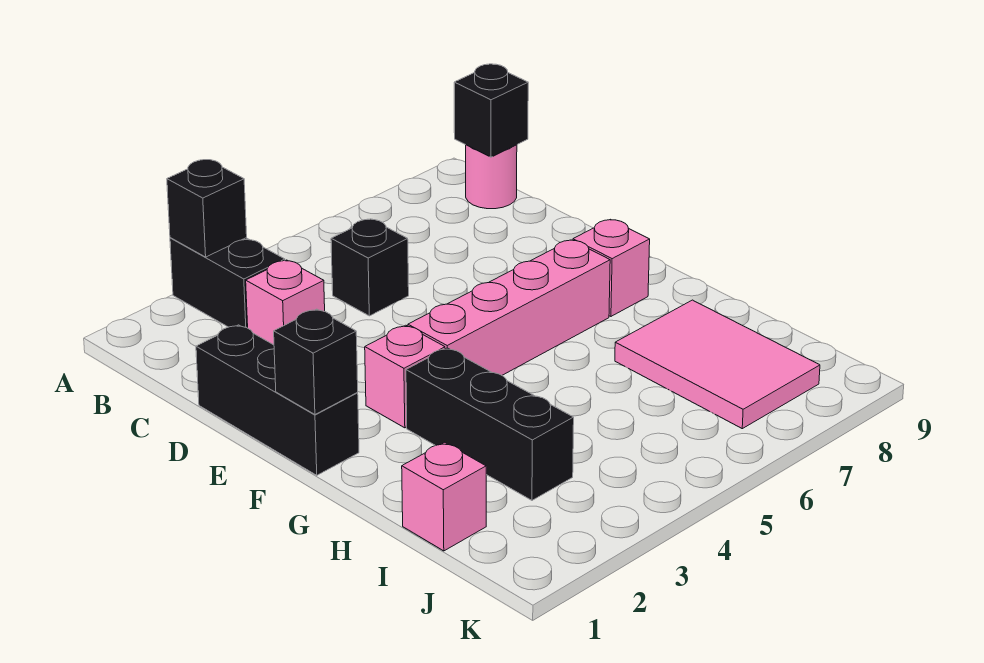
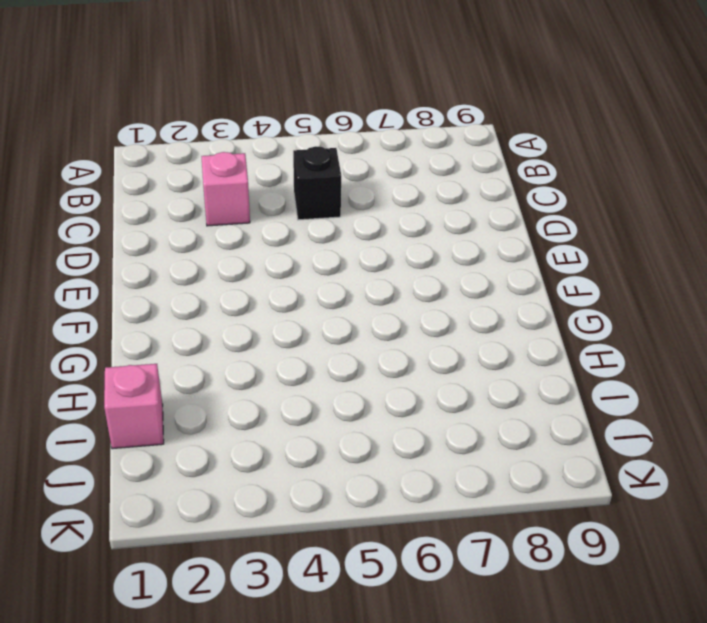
none -> black 1x2 brick [170,238,285,328]
none -> pink 1x1 round brick [466,145,517,209]
none -> black 1x3 brick [196,325,359,475]

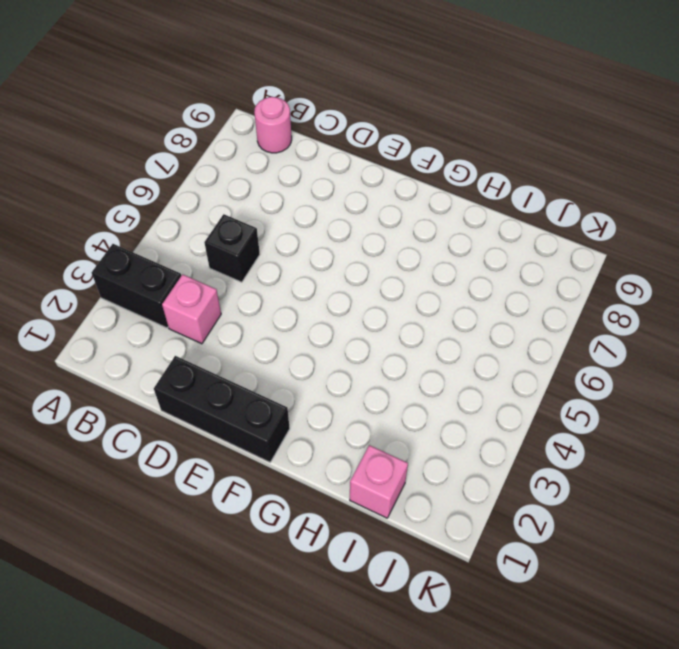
none -> pink 1x1 brick [365,325,445,428]
none -> pink 1x4 brick [408,240,610,375]
none -> pink 1x1 brick [573,219,650,316]

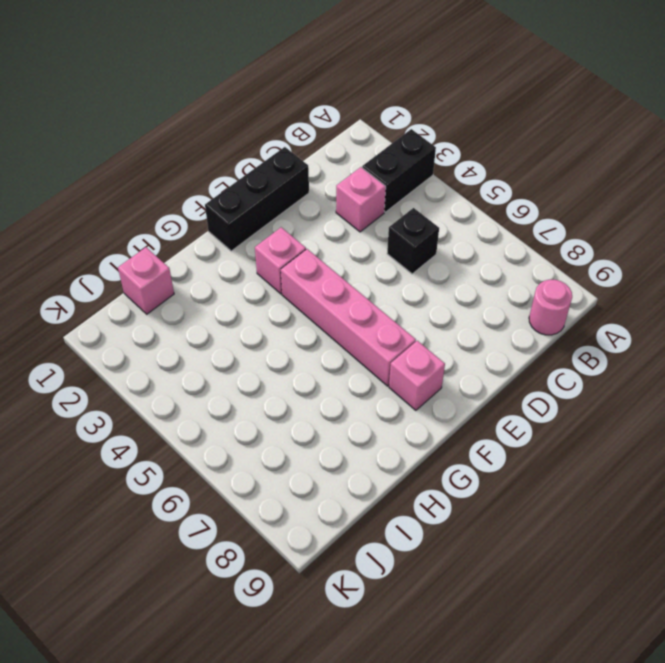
none -> black 1x3 brick [406,348,574,500]
none -> pink 2x3 tile [615,300,820,429]
none -> black 1x1 brick [167,160,247,257]

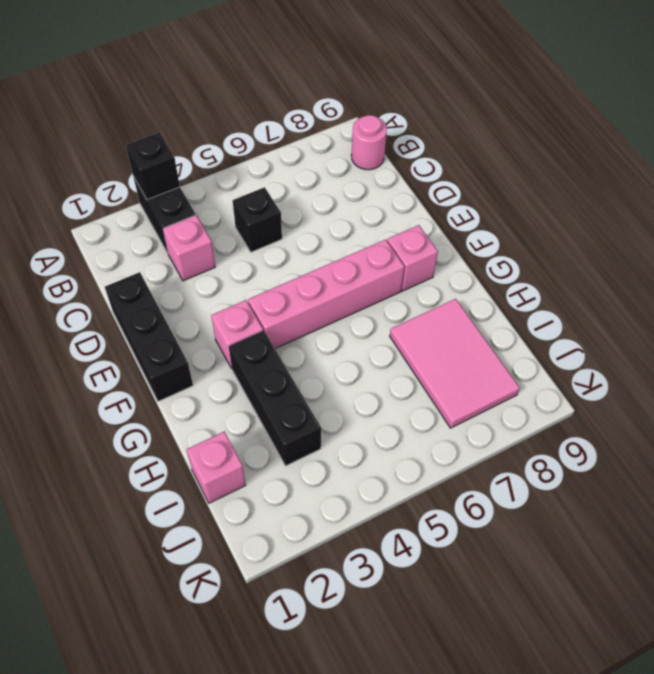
none -> black 1x1 brick [454,64,528,157]
none -> black 1x1 brick [274,309,358,414]

